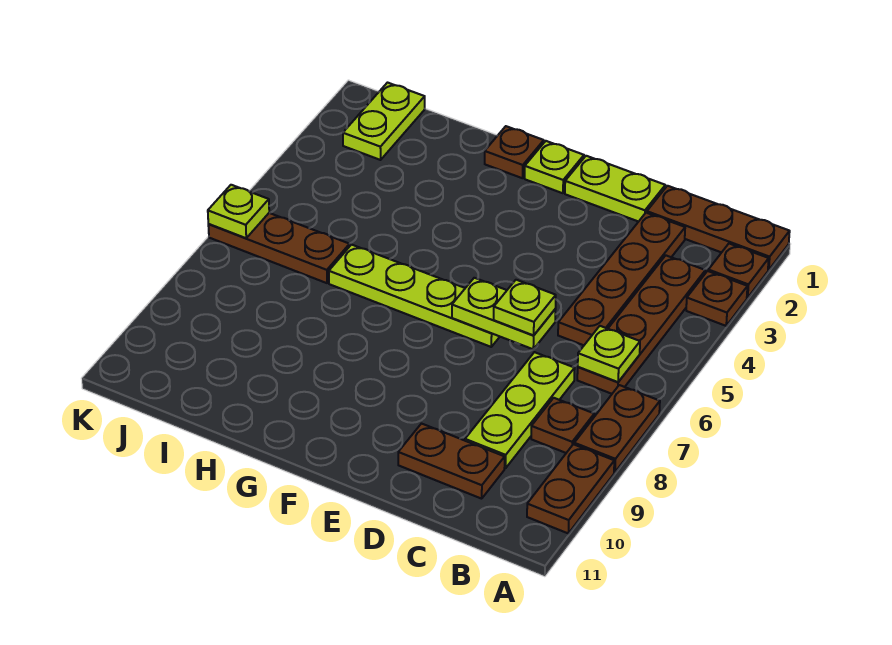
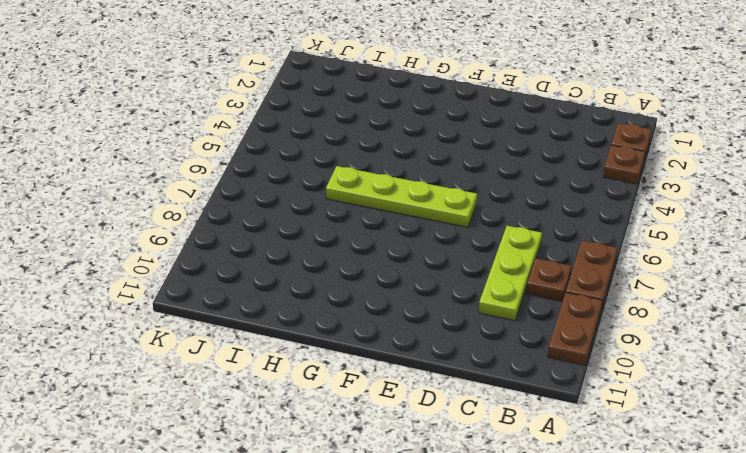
none -> brown 1x3 plate [647,186,790,270]
none -> brown 1x4 plate [577,256,705,394]
none -> brown 1x4 plate [558,213,685,345]

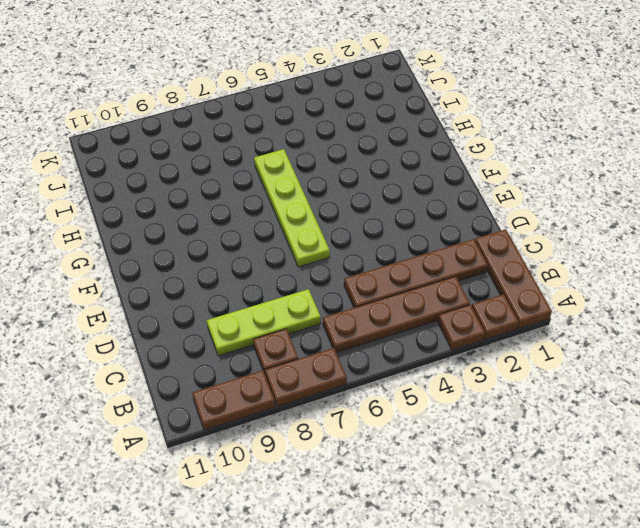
none -> brown 1x2 plate [398,424,505,499]
none -> lime 1x2 plate [565,156,665,222]
none -> lime 1x1 plate [525,141,584,193]

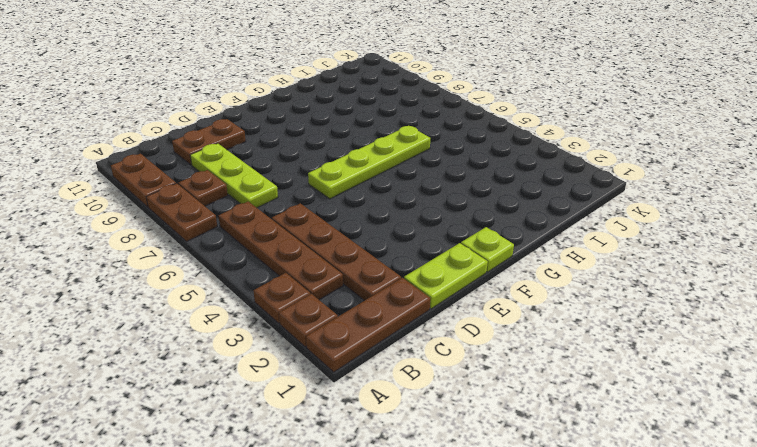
none -> brown 1x1 plate [485,126,544,178]
none -> brown 1x3 plate [208,213,350,283]
none -> lime 1x2 plate [343,83,425,160]

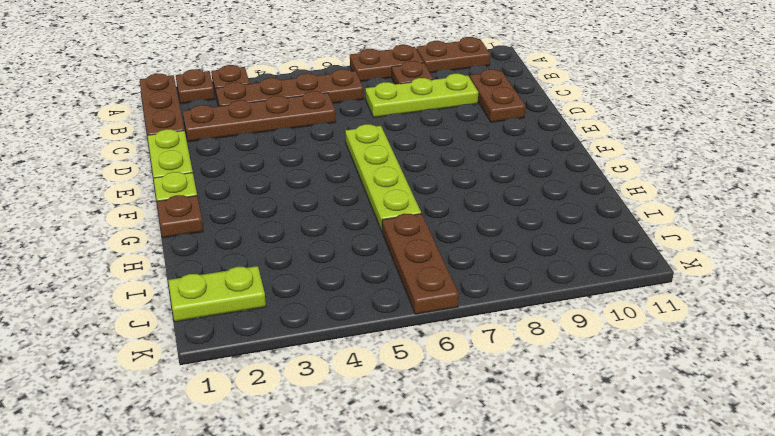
none -> lime 1x1 plate [578,326,640,382]
none -> lime 1x2 plate [452,278,556,349]
none -> lime 1x1 plate [208,185,269,238]

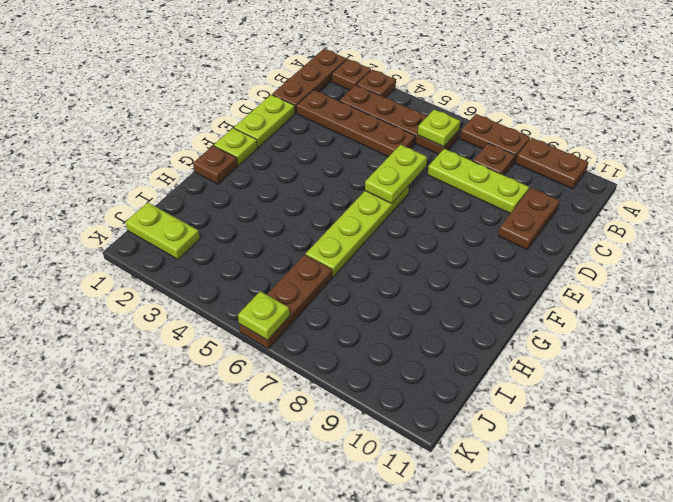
none -> lime 1x1 plate [494,280,556,336]

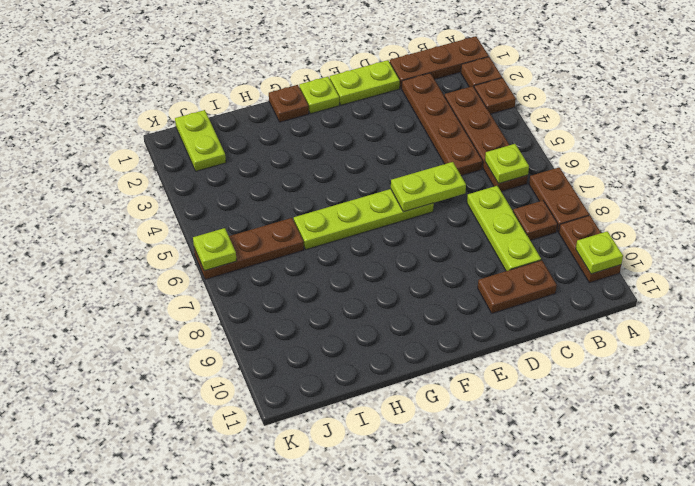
lime 1x1 plate [576,231,623,274] -> lime 1x1 plate moved to [494,280,556,336]

